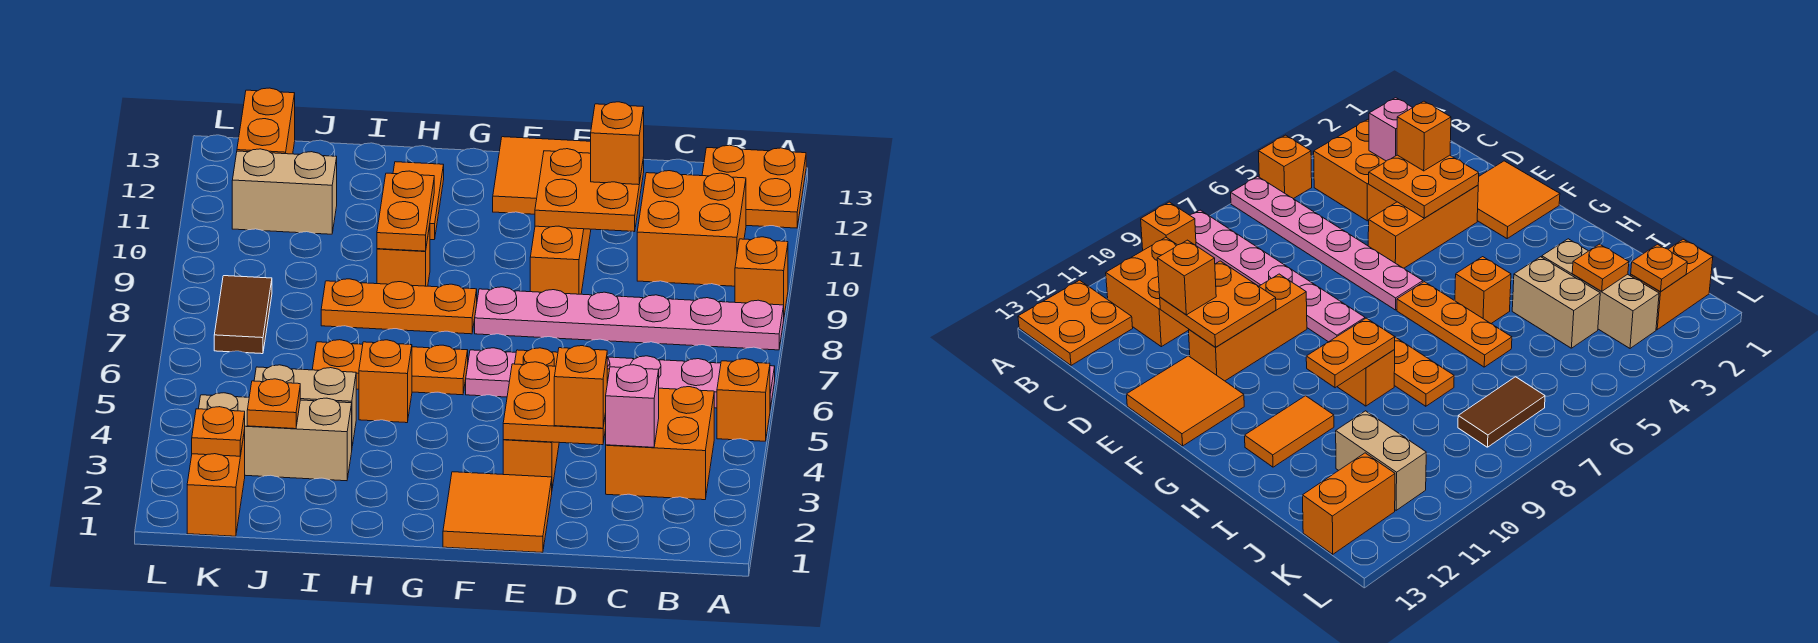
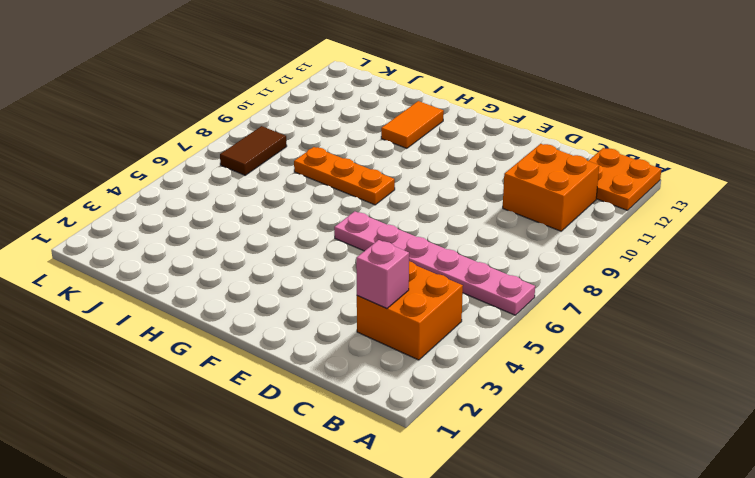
none -> orange 1x1 brick [717,359,770,441]
none -> pink 1x6 plate [475,287,784,350]
none -> orange 1x1 brick [735,237,788,315]
none -> orange 2x2 tile [443,472,552,553]

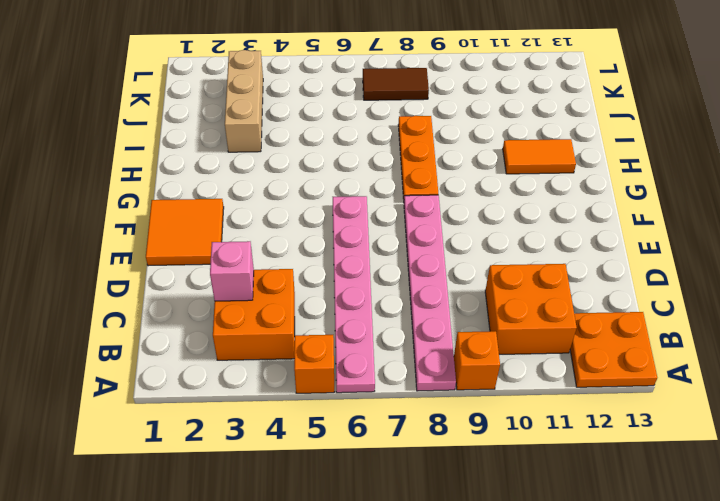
none -> orange 1x3 brick [503,348,559,488]
none -> orange 1x3 brick [530,226,591,294]
none -> orange 2x2 tile [493,137,591,214]
none -> orange 1x3 plate [312,340,468,395]

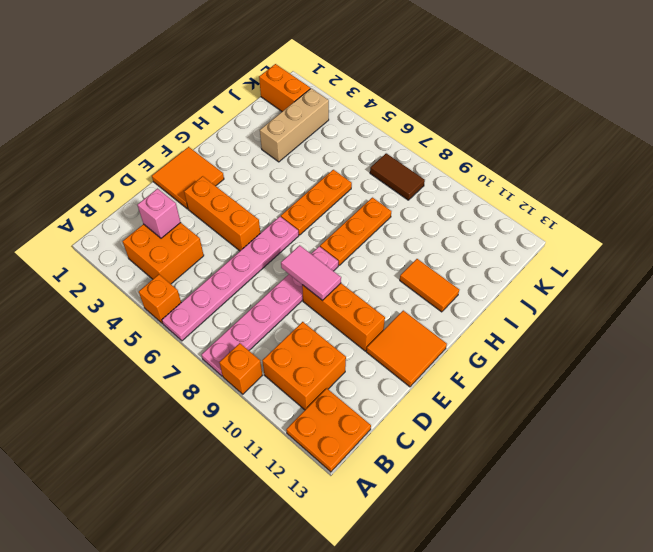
pink 1x2 tile [281,245,341,301] -> none
none -> orange 1x1 brick [359,340,412,423]
none -> orange 1x1 brick [377,225,430,286]
none -> tan 1x2 brick [254,365,356,446]
none -> tan 1x2 brick [232,149,337,234]

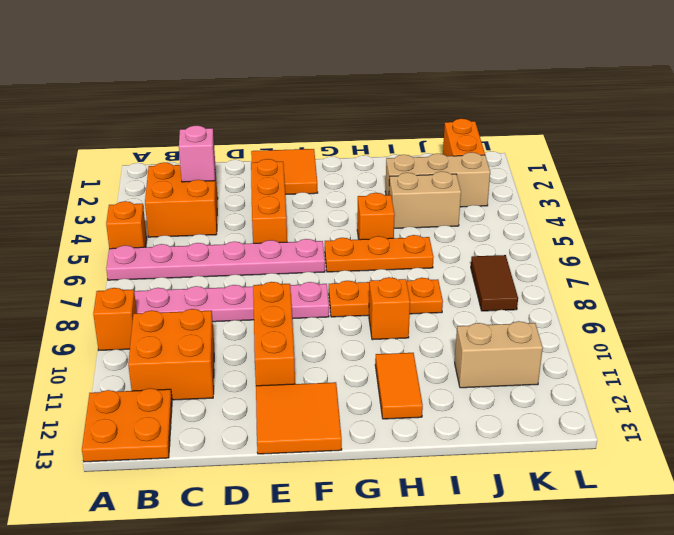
none -> orange 1x2 brick [237,88,295,154]
none -> orange 2x2 plate [503,362,610,445]
none -> orange 2x2 plate [535,149,644,232]
none -> orange 1x2 plate [377,171,434,251]

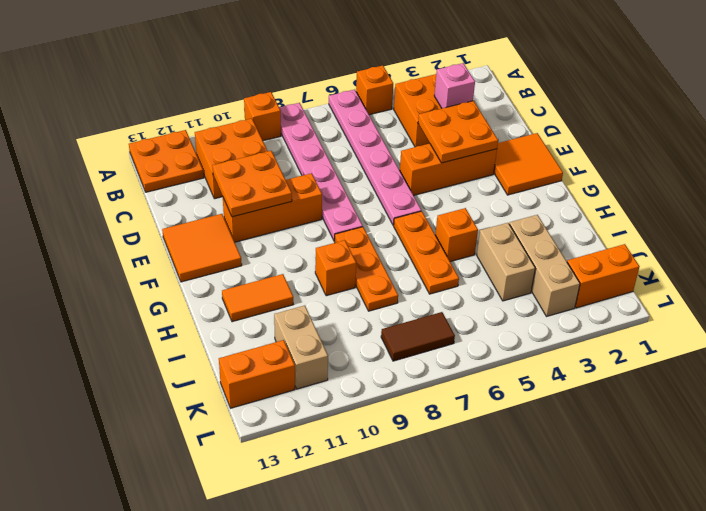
none -> orange 1x2 plate [377,171,434,251]
none -> orange 1x1 plate [247,379,300,429]
none -> orange 1x1 plate [192,407,245,456]
none -> orange 1x1 brick [554,346,607,428]

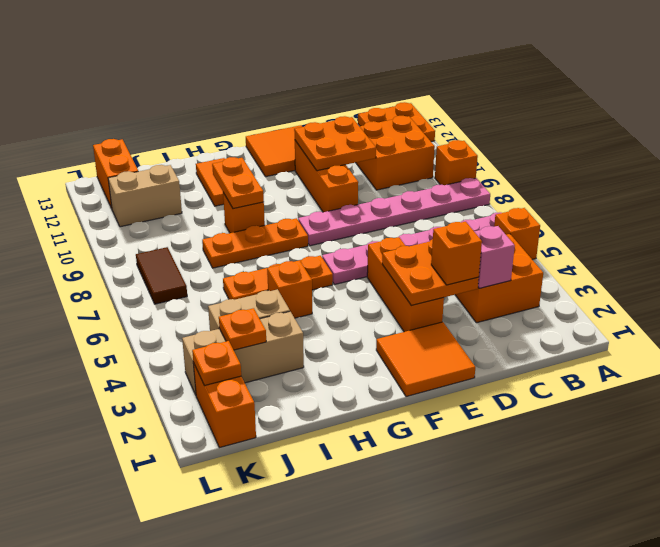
none -> orange 1x1 brick [591,102,644,185]

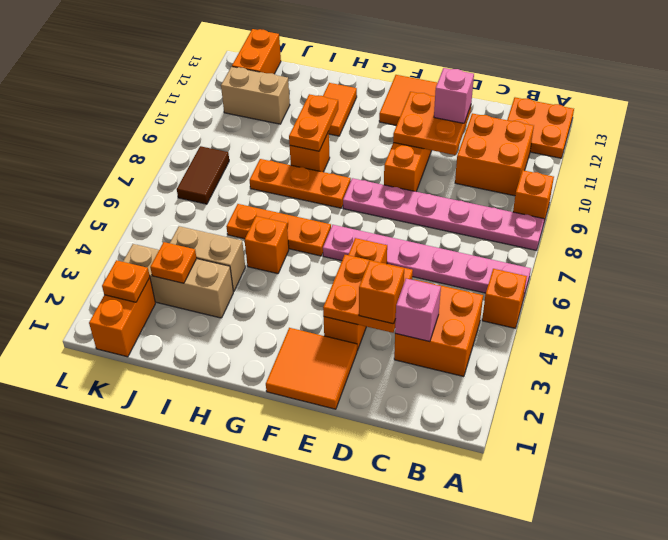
pink 1x1 brick [434,68,474,123] -> orange 1x1 brick [591,102,644,185]

